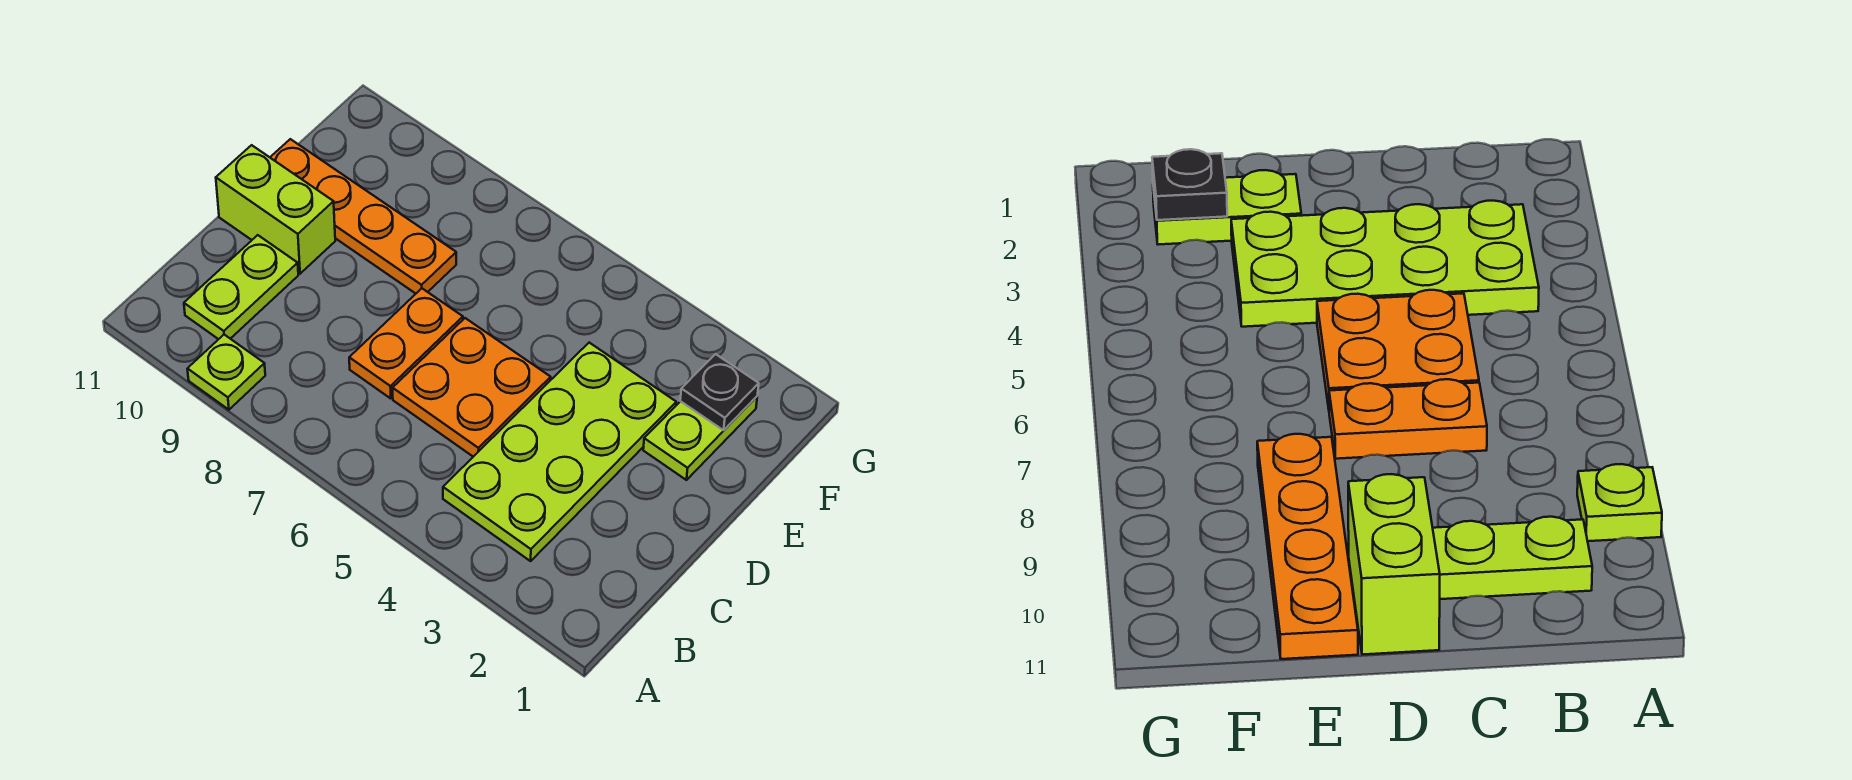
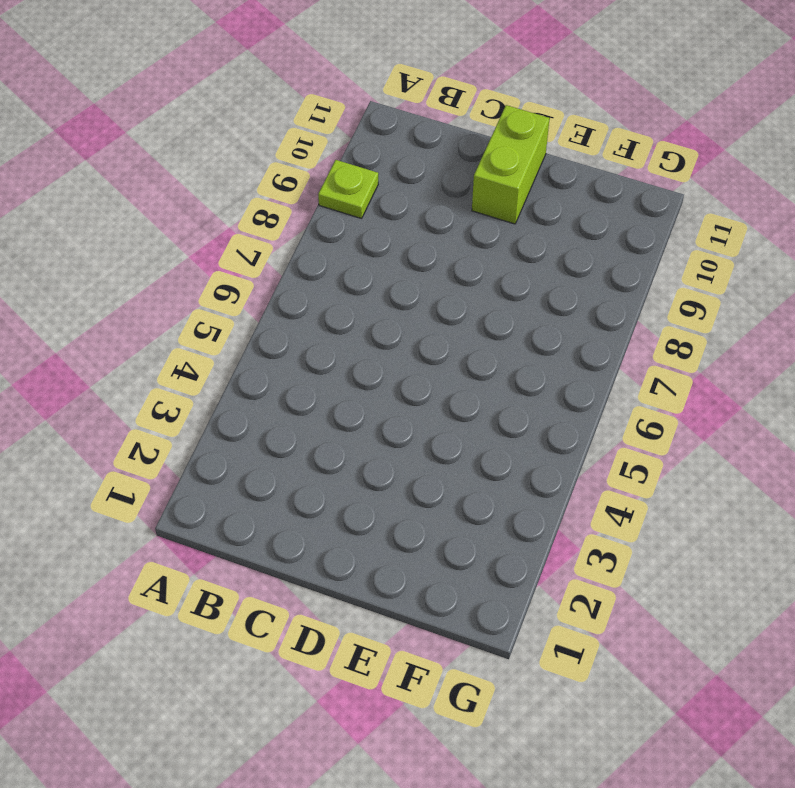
none -> lime 2x4 plate [443,343,676,561]
none -> lime 1x2 plate [184,235,298,339]

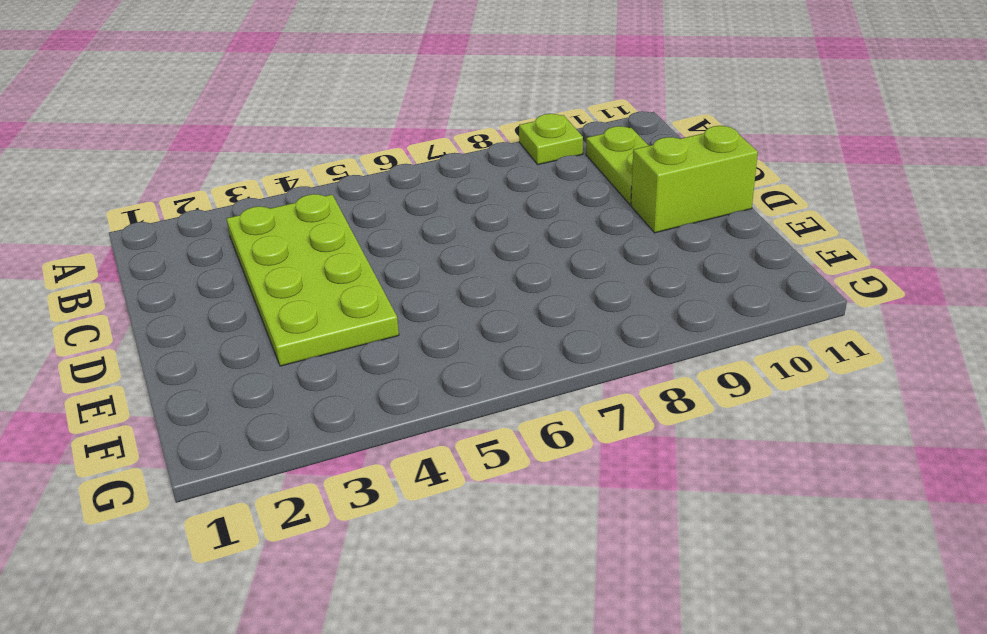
none -> orange 2x2 plate [393,318,551,457]
none -> orange 1x2 plate [349,288,463,398]

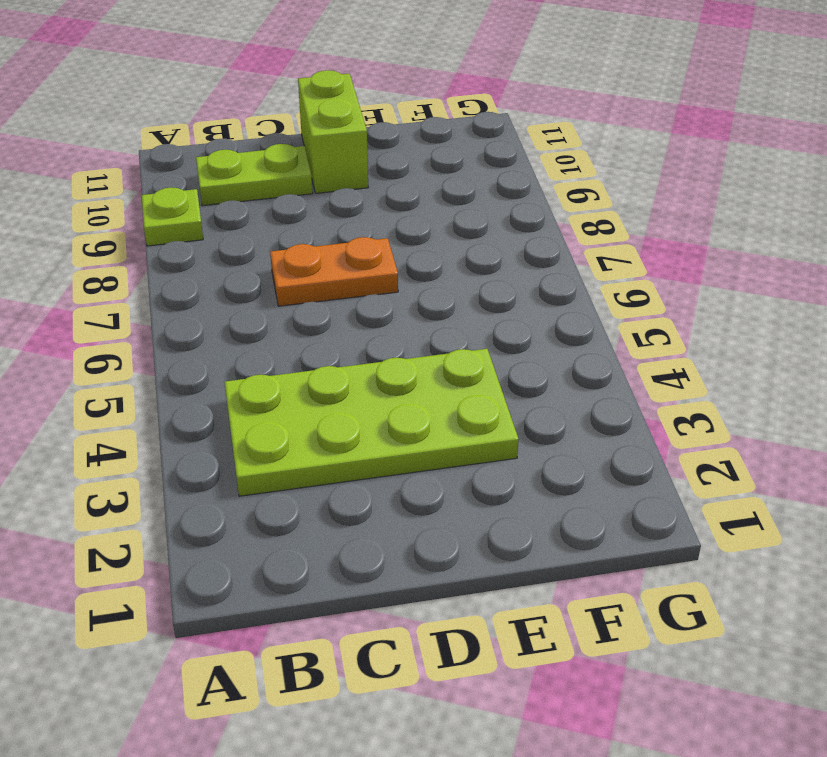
none -> orange 2x2 plate [393,318,551,457]
none -> lime 1x2 plate [643,397,757,480]

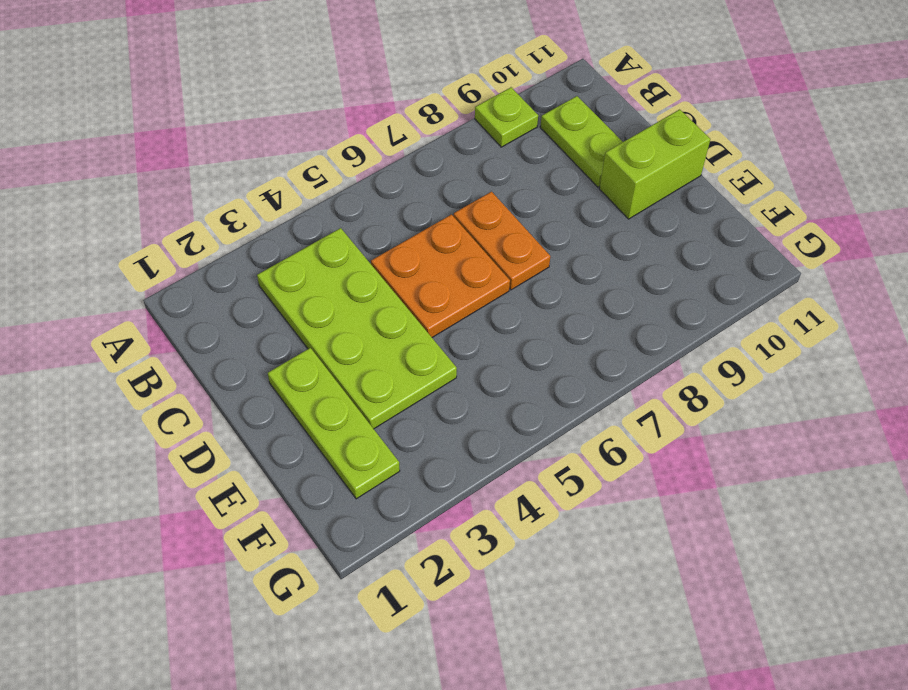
lime 1x3 plate [268,348,400,499] -> lime 1x2 plate [643,397,757,480]
none -> orange 1x4 plate [270,139,456,294]
none -> black 1x1 plate [680,354,759,430]

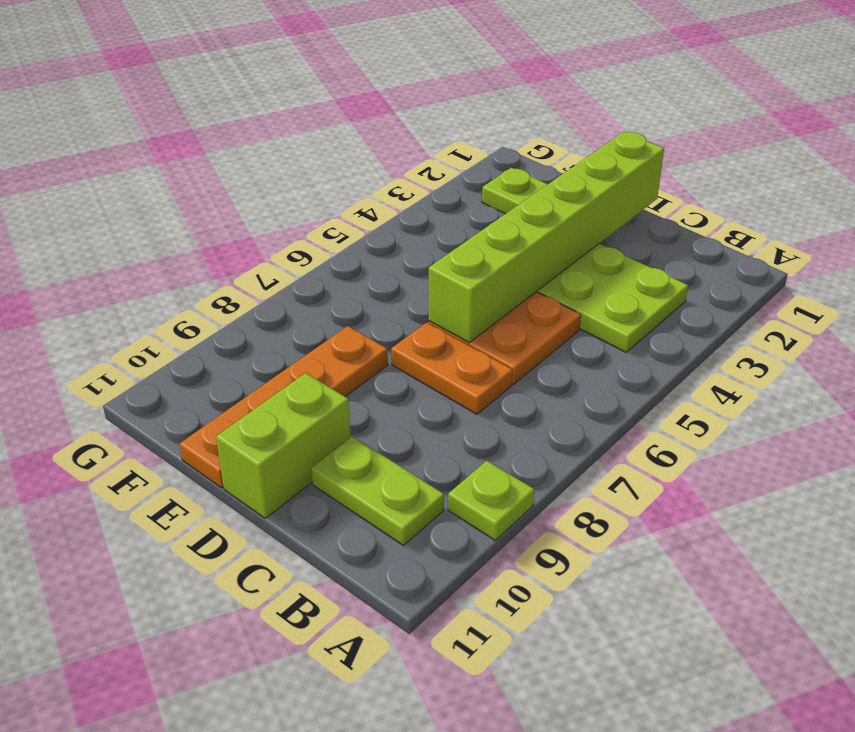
lime 1x6 brick [429,132,664,343] -> none
none -> black 1x1 plate [680,354,759,430]

